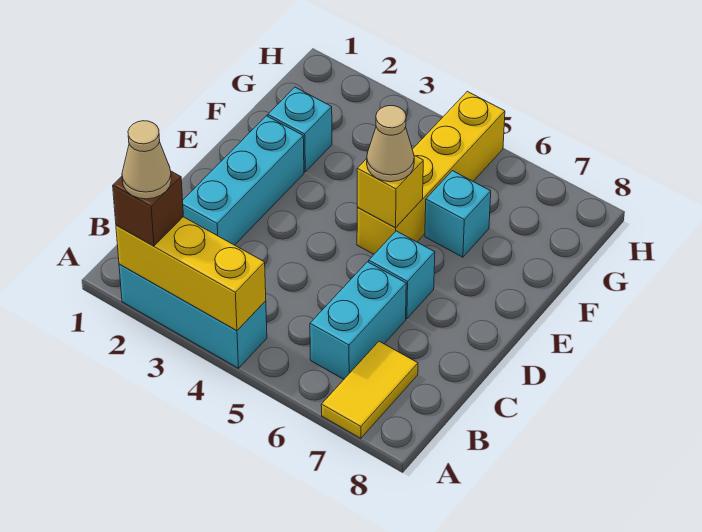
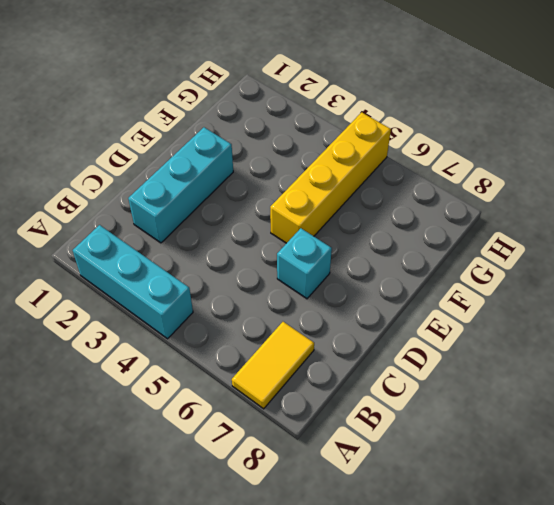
none -> cyan 1x2 brick [310,262,406,379]
none -> cyan 1x1 brick [268,87,332,172]
none -> cyan 1x1 brick [425,171,491,257]

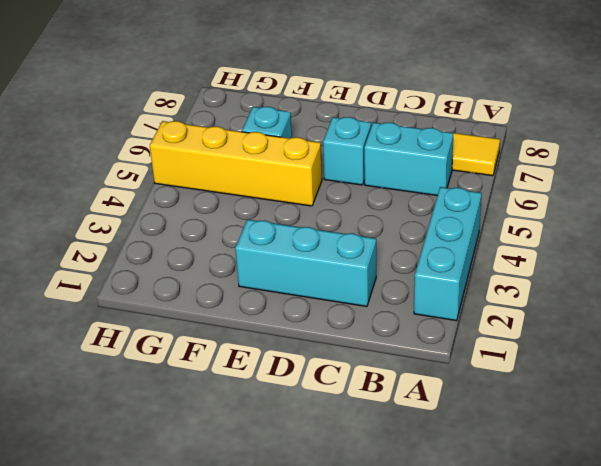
none -> cyan 1x1 brick [268,87,332,172]
none -> yellow 1x3 brick [116,217,266,331]
none -> yellow 1x1 brick [357,155,423,228]

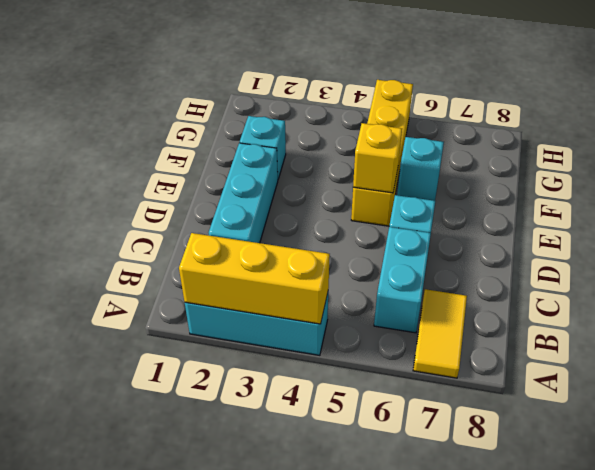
none -> brown 1x1 brick [113,171,183,246]
none -> tan 1x1 cone [367,106,414,182]
none -> tan 1x1 cone [122,121,171,199]

